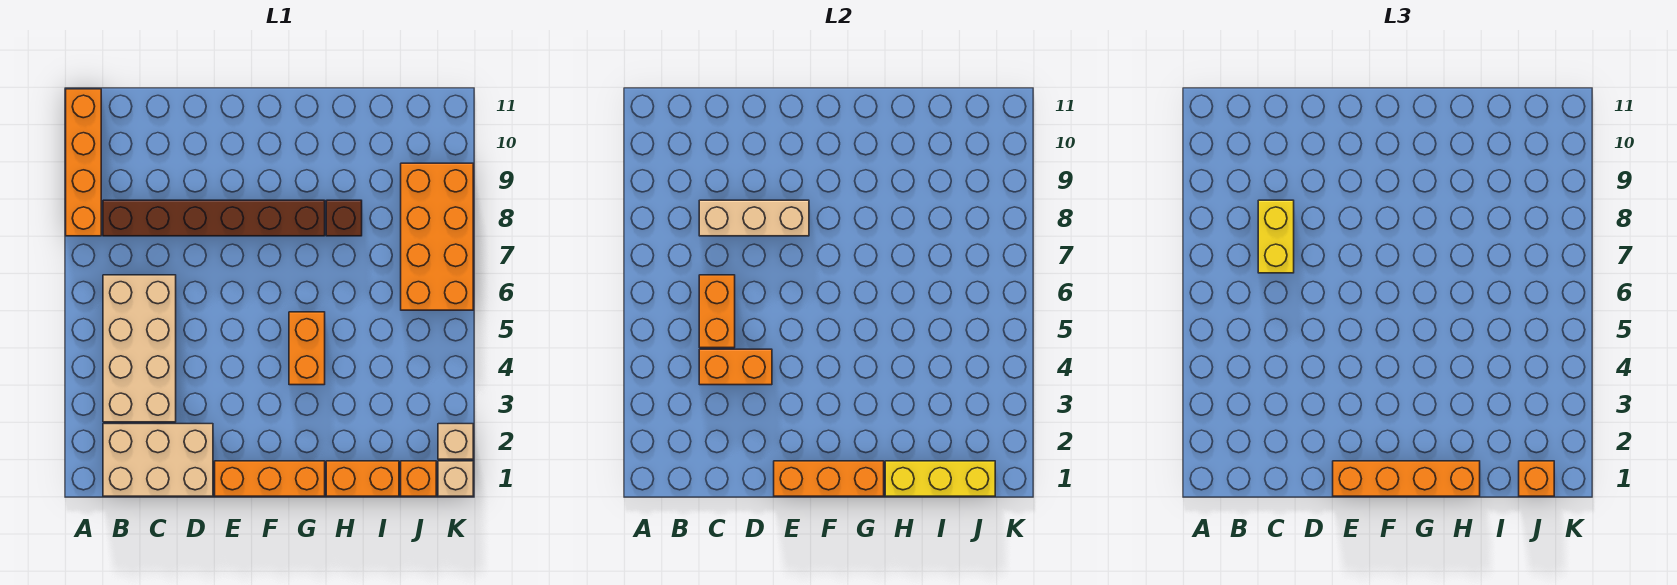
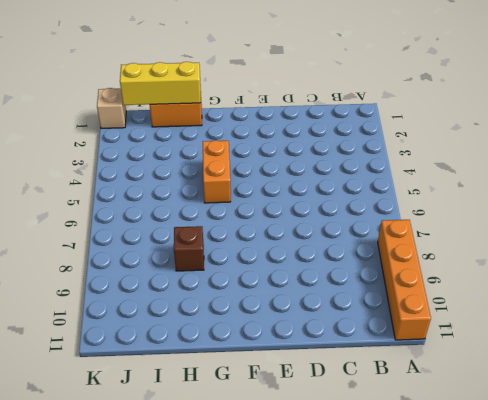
none -> tan 2x3 brick [103,424,213,496]
none -> tan 2x4 brick [103,275,176,422]
none -> brown 1x6 brick [103,200,325,236]

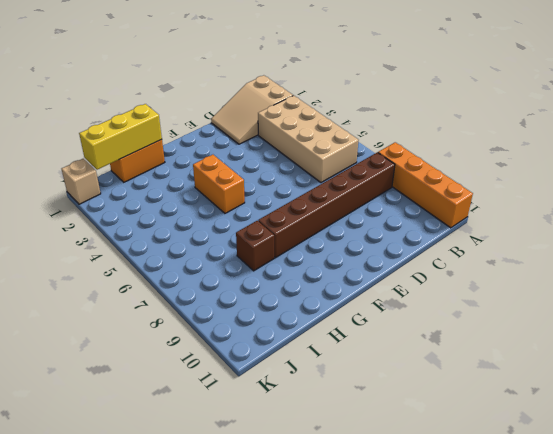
tan 2x3 slope [211,75,293,144] -> tan 2x3 brick [103,424,213,496]
none -> orange 1x3 brick [215,461,325,496]
none -> orange 1x1 brick [401,461,436,496]
none -> orange 2x4 brick [401,163,473,310]

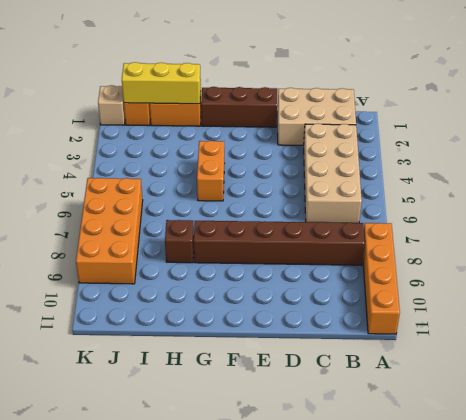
brown 1x3 brick [201,87,277,127] -> orange 1x3 brick [215,461,325,496]
none -> tan 1x1 brick [438,424,473,459]
none -> orange 1x2 brick [699,349,772,385]
none -> orange 1x2 brick [699,275,735,348]

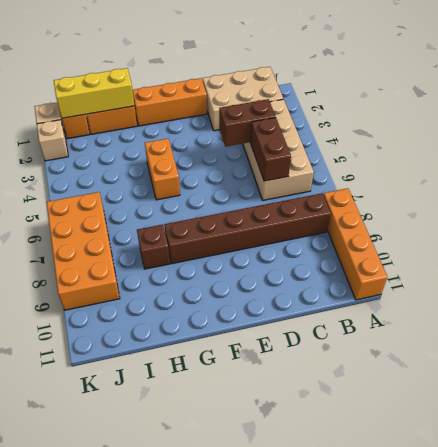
brown 1x2 brick [219,99,276,147] -> orange 1x2 brick [699,349,772,385]
brown 1x2 brick [251,118,291,181] -> orange 1x2 brick [699,275,735,348]
none -> tan 1x3 brick [699,200,809,236]
none -> orange 1x3 brick [774,461,884,496]
none -> yellow 1x2 brick [1258,200,1294,273]

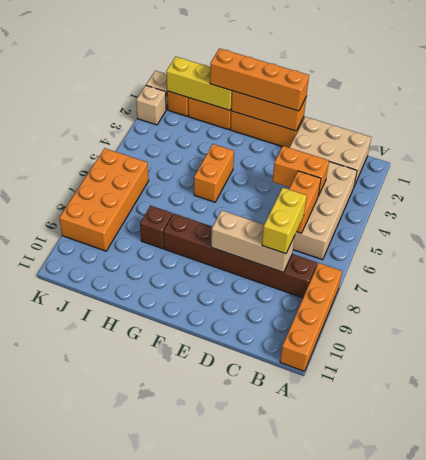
none -> orange 1x1 brick [1519,461,1554,496]

